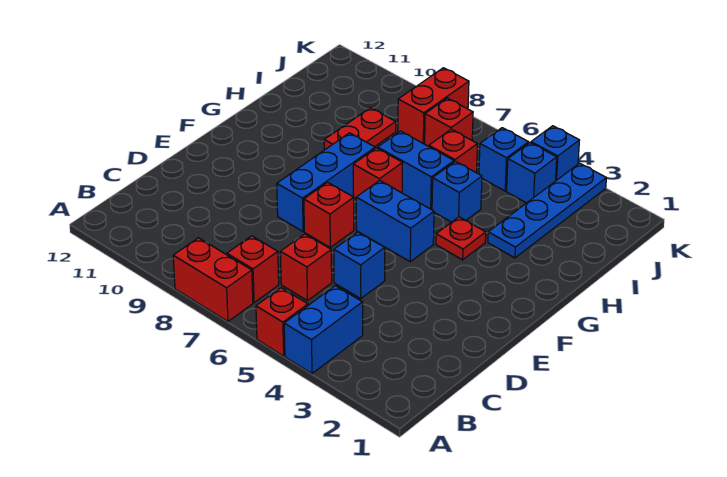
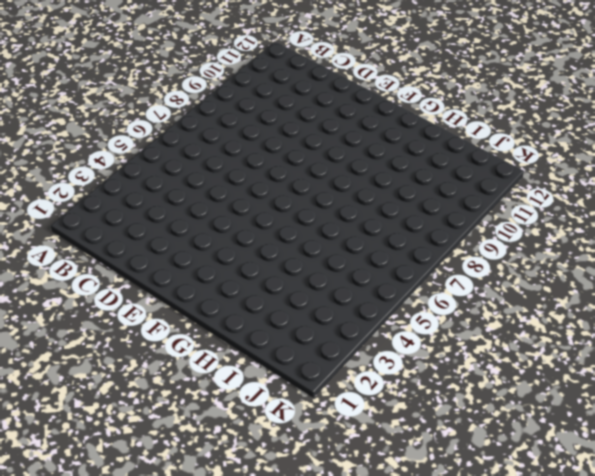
none -> blue 1x2 brick [284,286,363,373]
none -> red 1x1 brick [256,288,308,356]
none -> red 1x2 brick [173,238,253,321]

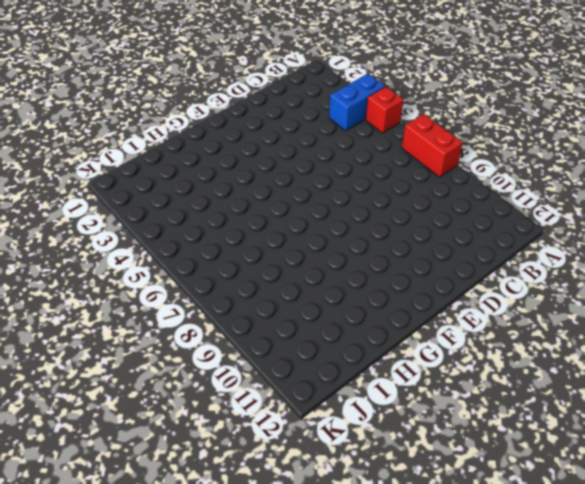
none -> red 1x1 brick [227,236,279,303]
none -> red 1x1 brick [280,234,332,301]
none -> blue 1x1 brick [334,232,385,298]

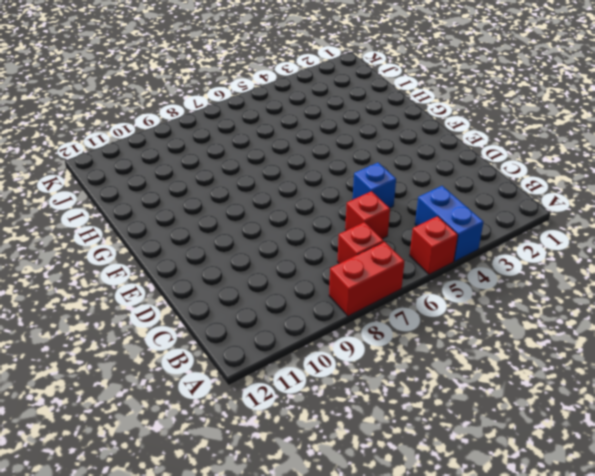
none -> red 1x1 brick [304,182,354,247]
none -> blue 1x3 brick [277,133,375,232]
none -> blue 1x2 brick [356,180,434,262]

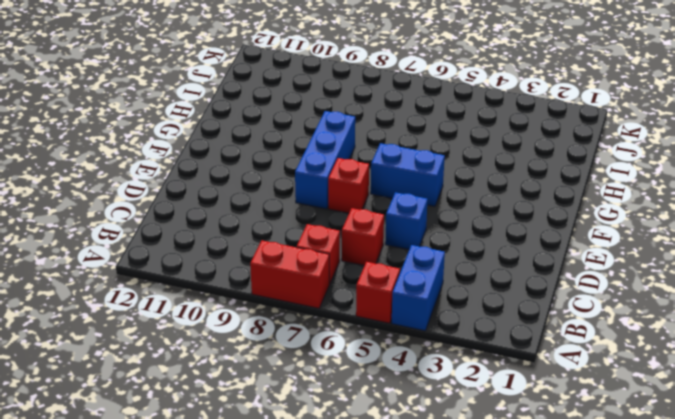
none -> red 1x1 plate [436,217,486,260]
none -> red 1x1 brick [353,148,403,199]
none -> blue 1x4 plate [488,163,606,258]

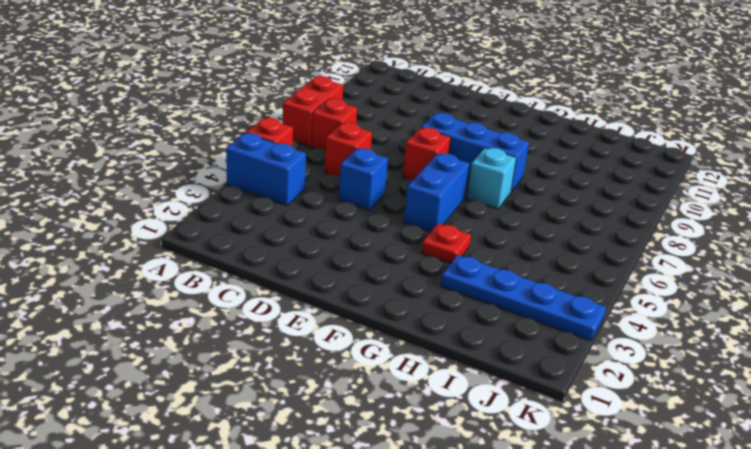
cyan 1x1 brick [467,148,516,209] -> red 1x1 brick [353,148,403,199]
none -> blue 1x1 brick [432,161,482,222]
none -> blue 1x2 brick [378,131,454,210]
none -> red 1x2 plate [324,108,396,150]

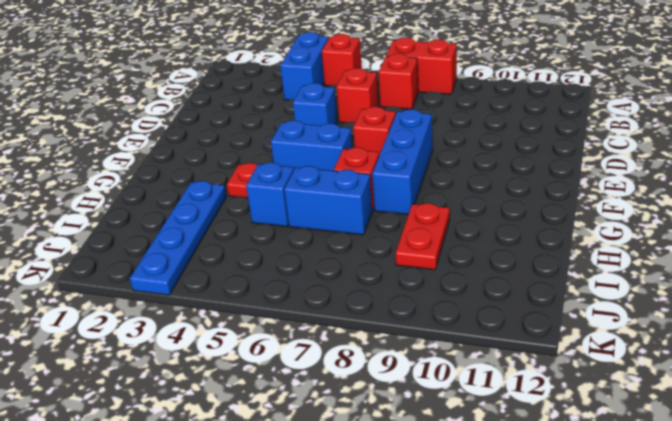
none -> red 1x1 brick [429,129,477,173]
none -> blue 1x1 brick [507,143,557,203]
none -> blue 1x1 brick [479,128,529,191]

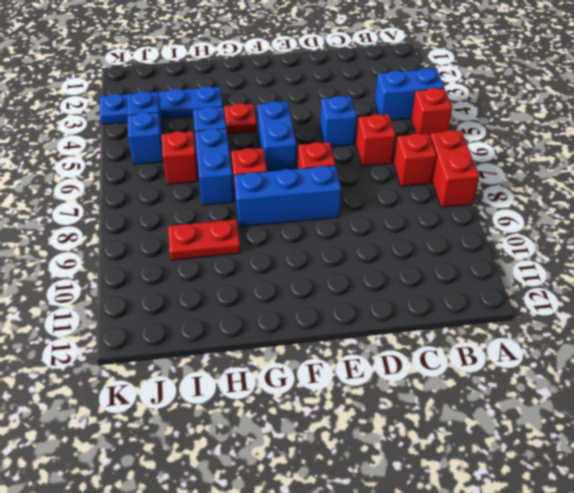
none -> red 1x1 brick [425,98,473,146]
none -> red 1x2 brick [398,68,469,144]
none -> blue 1x1 brick [531,126,580,181]

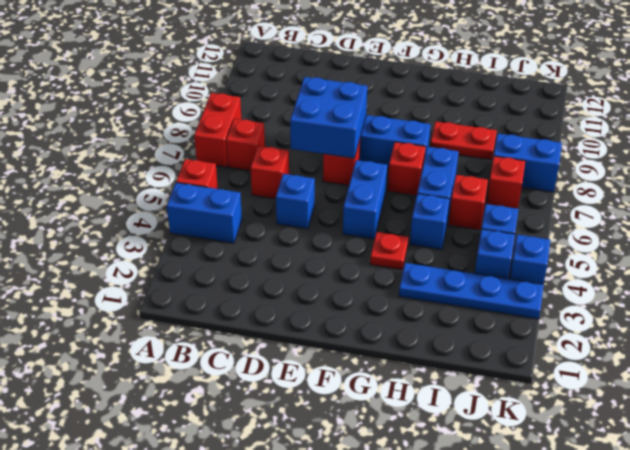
blue 2x2 brick [290,77,367,158] -> none
blue 1x2 brick [494,134,562,192] -> red 1x2 brick [398,68,469,144]

